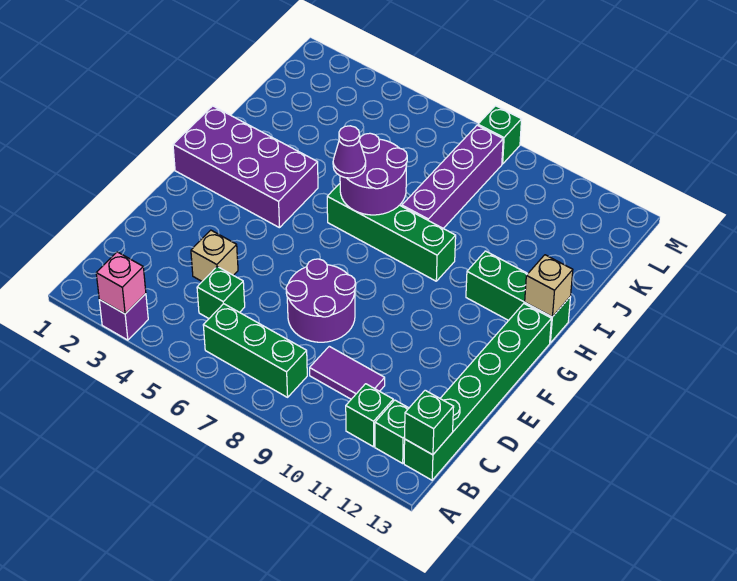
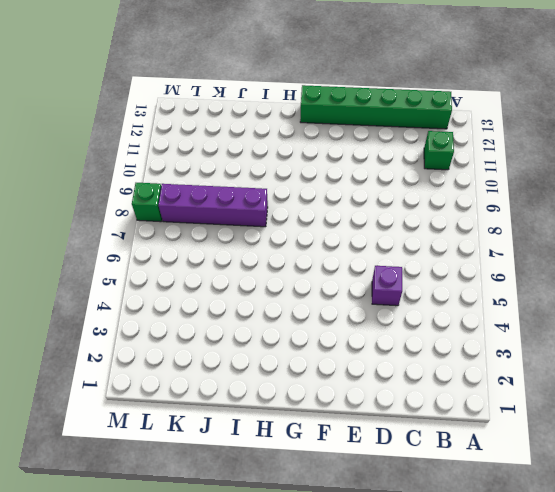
purple 1x1 brick [372,266,402,306] -> purple 1x1 brick moved to [99,294,148,340]
none -> green 1x3 brick [203,304,307,397]
none -> green 1x1 brick [375,400,409,463]
none -> green 1x1 brick [197,267,245,318]

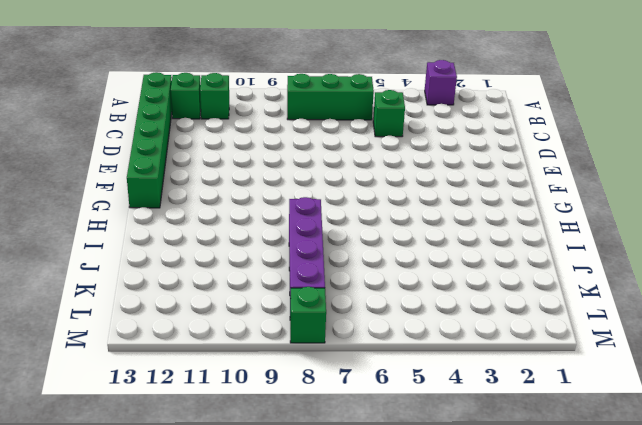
none -> purple 1x2 tile [310,346,385,399]
none -> tan 1x1 brick [191,230,238,281]
none -> purple 2x2 round brick [286,259,356,342]

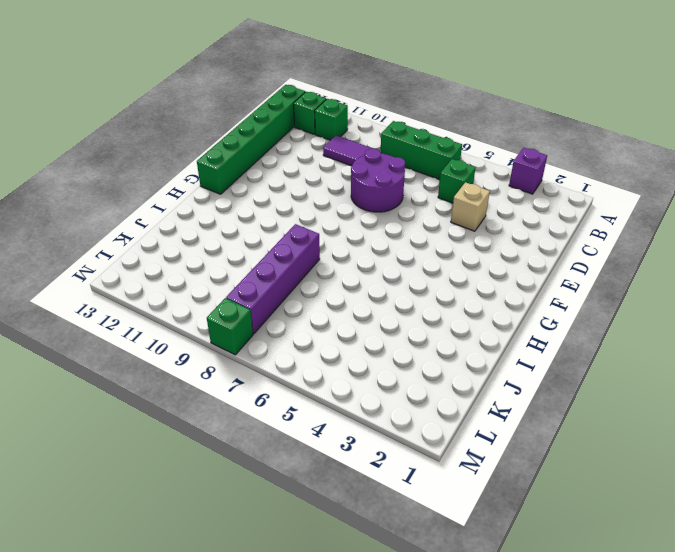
none -> purple 2x4 brick [173,106,318,228]
none -> green 1x4 brick [327,184,456,281]
none -> green 1x3 brick [466,251,570,343]

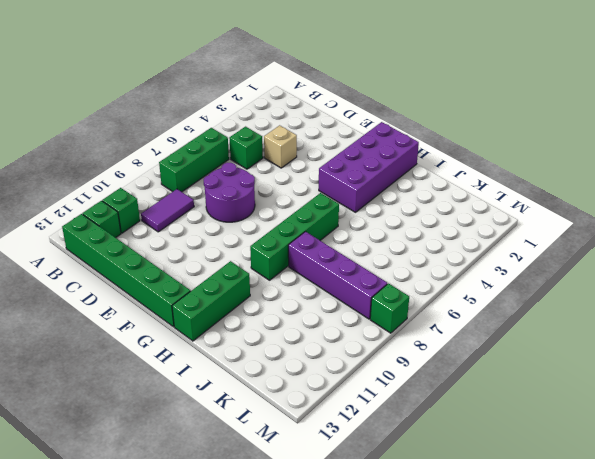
none -> purple 1x1 brick [99,294,148,340]
none -> pink 1x1 brick [96,252,146,314]
none -> green 1x1 brick [405,390,454,455]

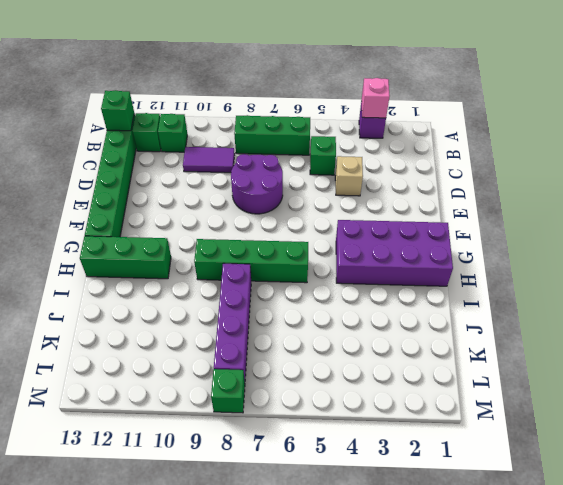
none -> purple 2x2 round brick [340,133,407,215]
none -> tan 1x1 brick [525,255,573,317]
none -> purple 1x1 cone [333,126,366,178]

